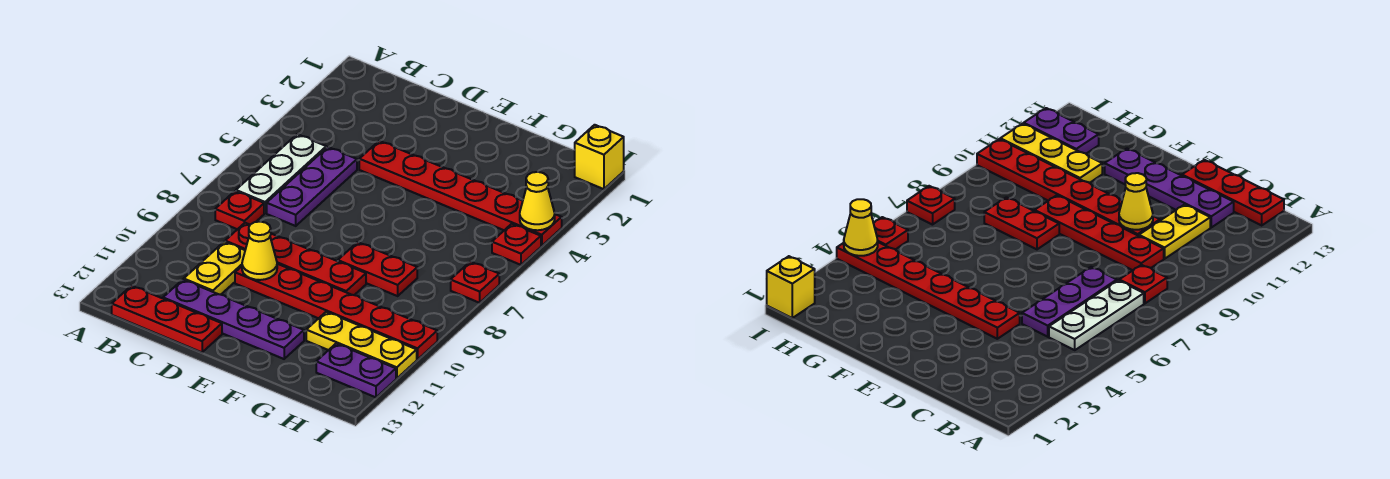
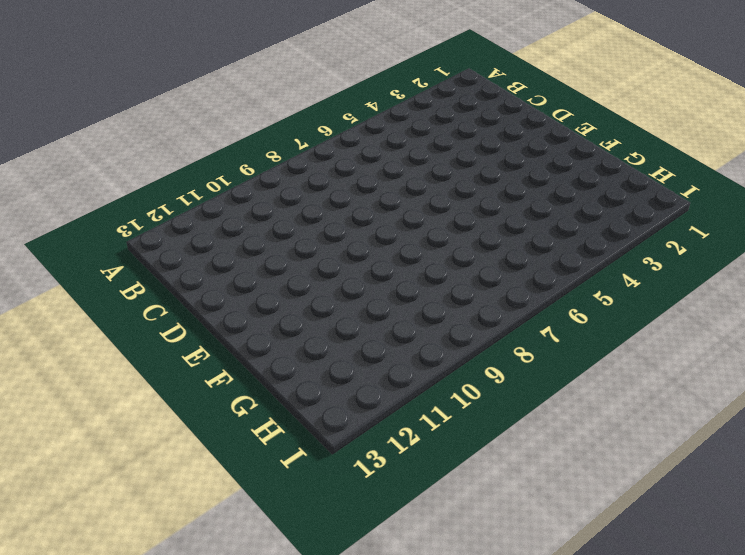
none -> white 1x3 plate [236,134,326,213]
none -> red 1x1 plate [215,191,264,229]
none -> red 1x3 plate [112,286,222,352]

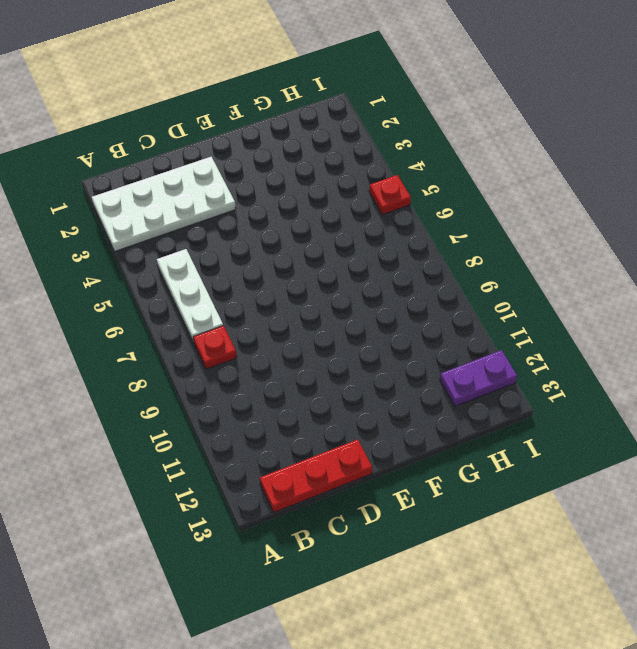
white 2x4 plate [92,157,236,251] -> none
none -> purple 1x3 plate [267,147,357,226]
none -> red 1x4 plate [225,223,366,295]
none -> yellow 1x2 plate [184,242,245,295]

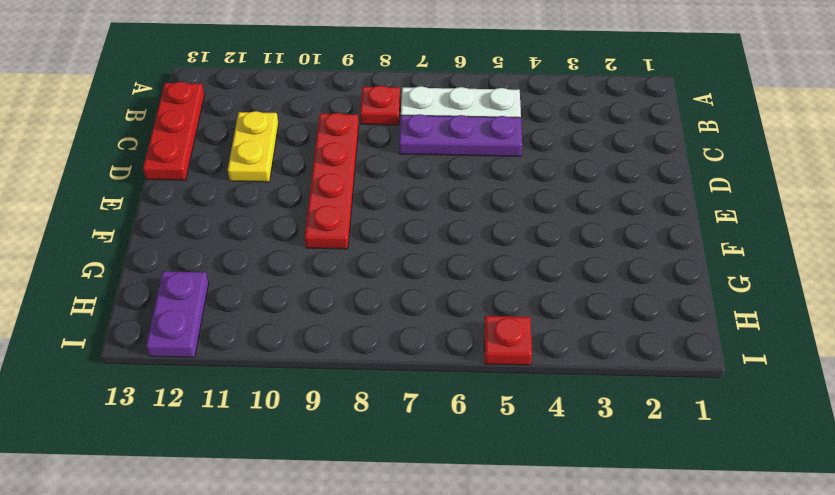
yellow 1x2 plate [228,111,278,182] -> yellow 1x2 plate turned to [184,242,245,295]
none -> purple 1x4 plate [163,280,304,359]
none -> red 1x6 plate [359,141,562,246]
none -> red 1x6 plate [235,264,437,360]

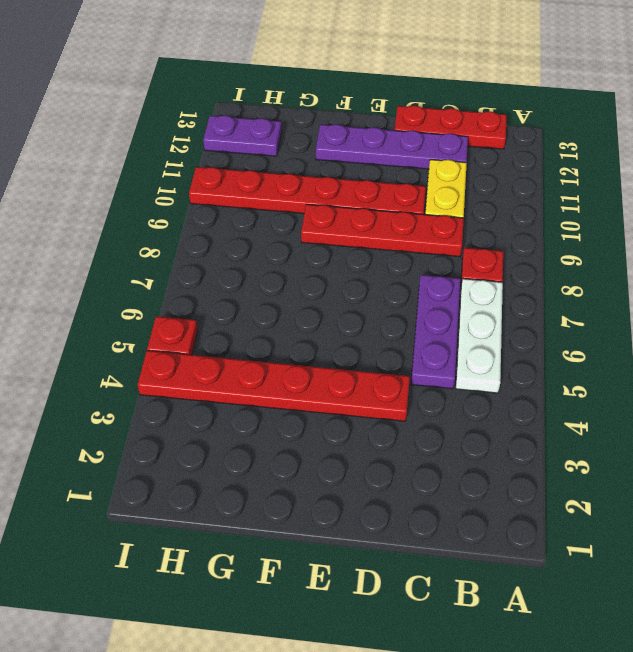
none -> red 1x2 plate [338,242,417,296]
none -> yellow 1x3 plate [306,312,417,379]
none -> yellow 1x1 brick [575,125,624,189]

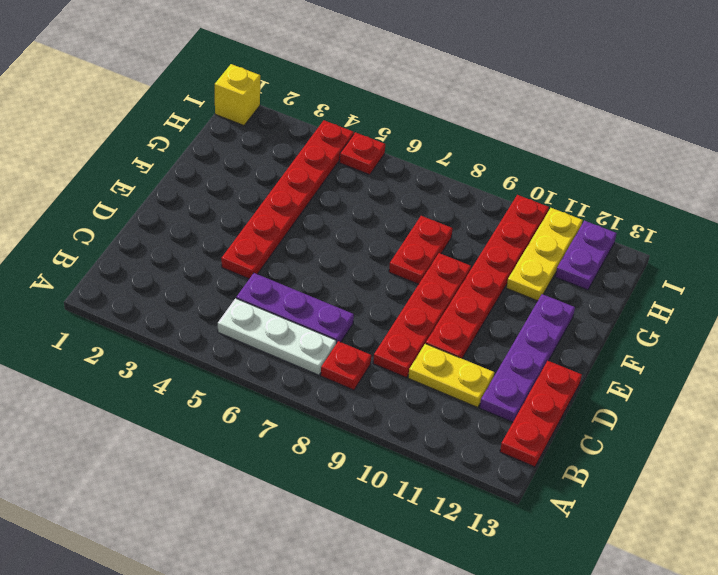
none -> red 1x1 plate [451,262,499,303]
none -> yellow 1x1 cone [242,222,277,280]
none -> yellow 1x1 cone [520,172,555,230]

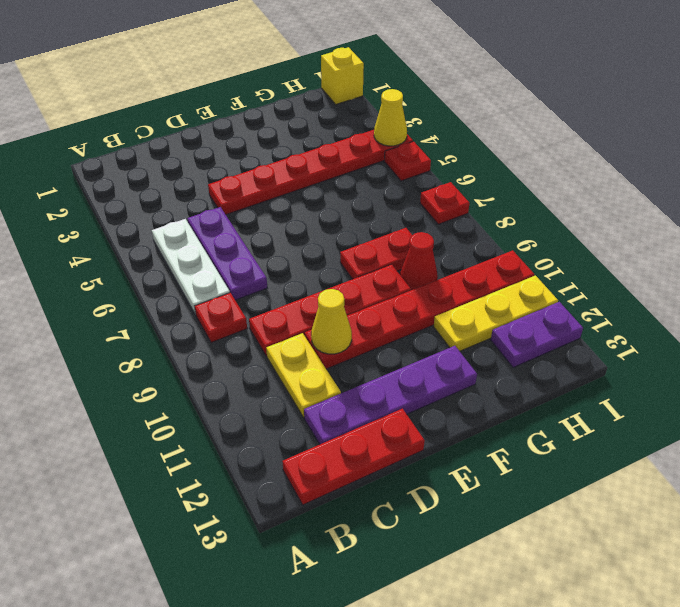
red 1x1 cone [400,232,438,290] -> none

